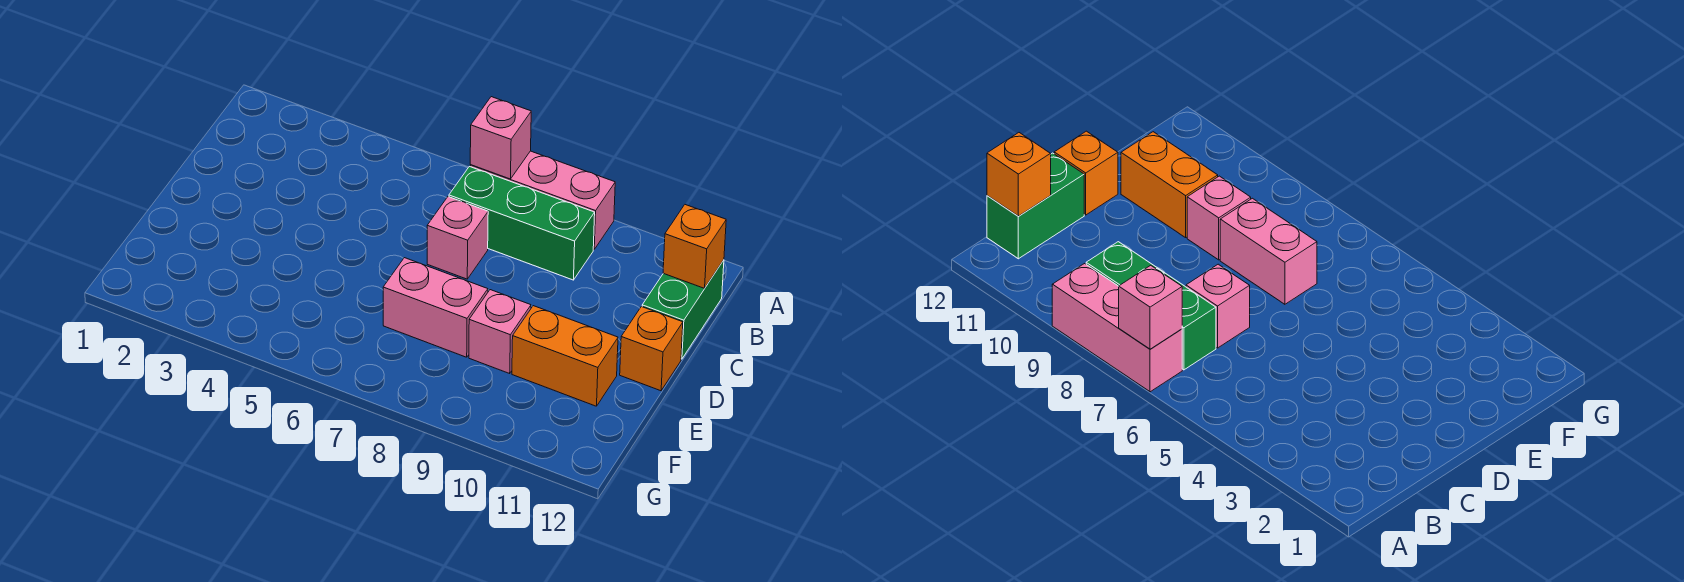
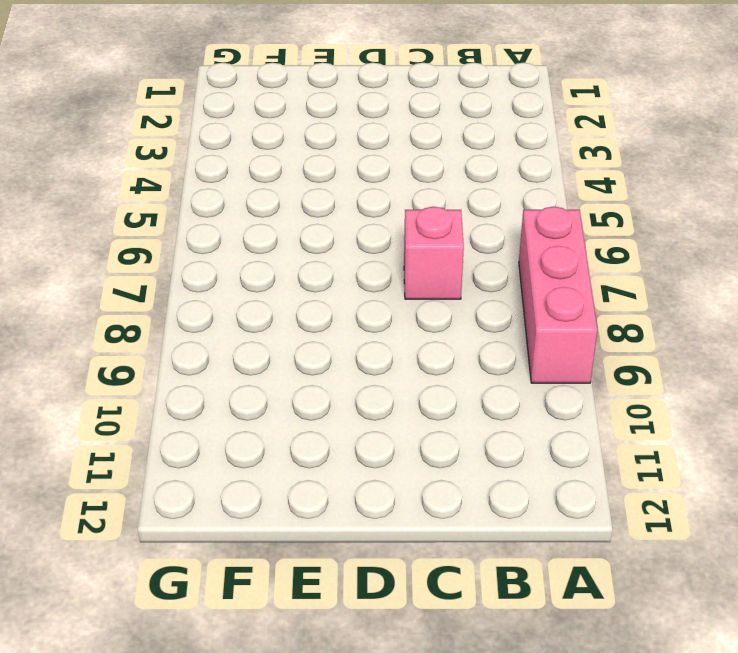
none -> green 1x3 brick [449,167,595,280]
none -> green 1x2 brick [642,260,724,359]

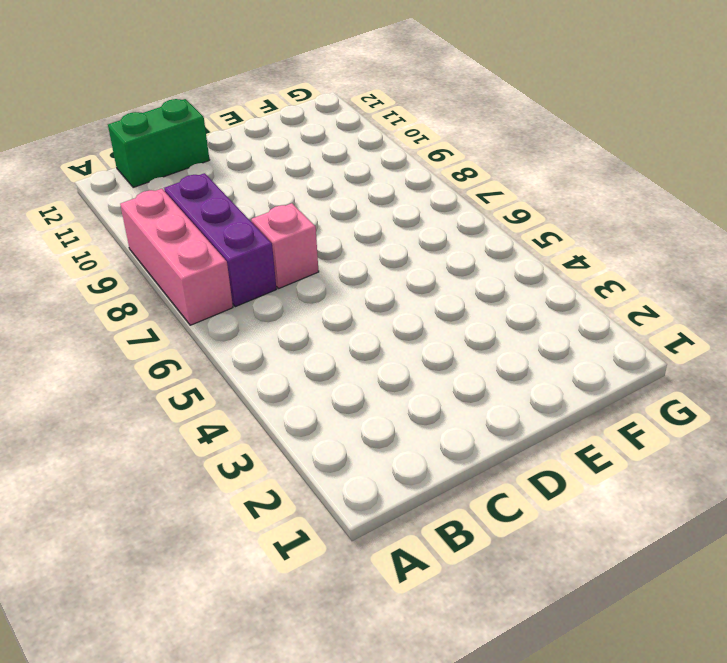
purple 1x3 brick [164,173,276,307] -> green 1x3 brick [449,167,595,280]
none -> orange 1x1 brick [620,307,683,391]
none -> pink 1x2 brick [383,258,488,357]

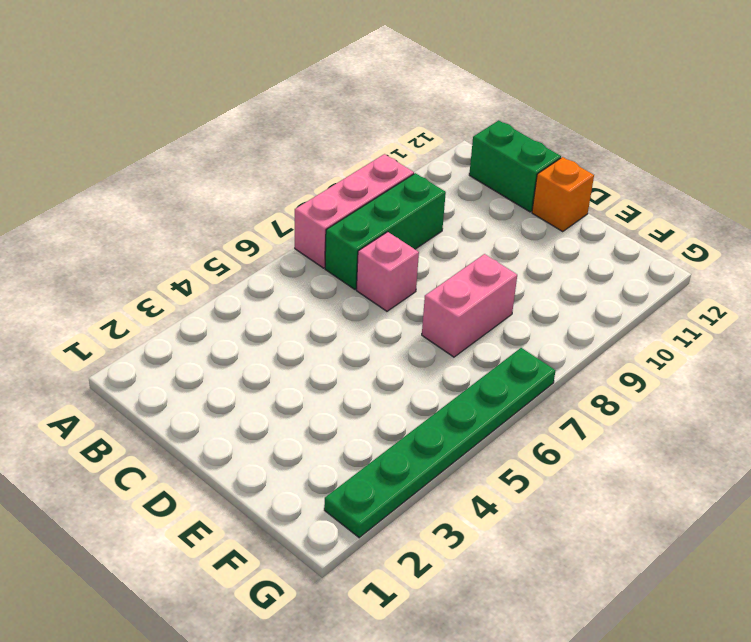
green 1x6 plate [324,348,555,538] -> none
none -> pink 1x1 brick [469,290,531,373]
none -> orange 1x2 brick [512,306,618,406]

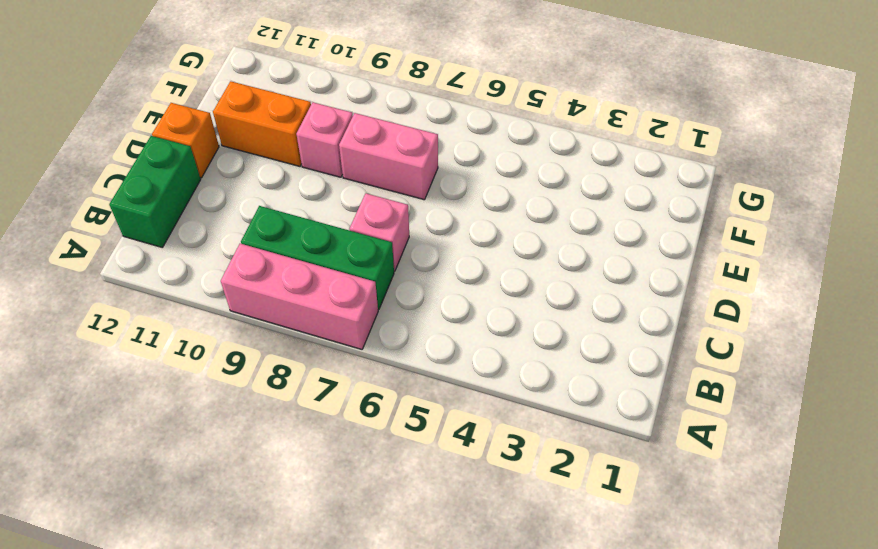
none -> pink 1x1 brick [470,97,531,179]
none -> orange 1x1 brick [663,205,726,288]

